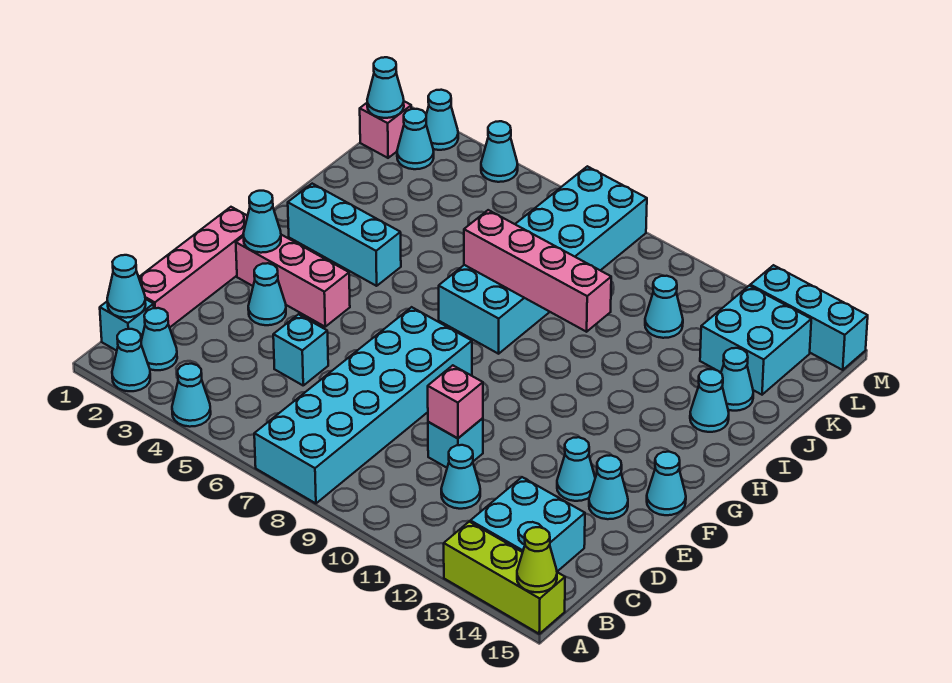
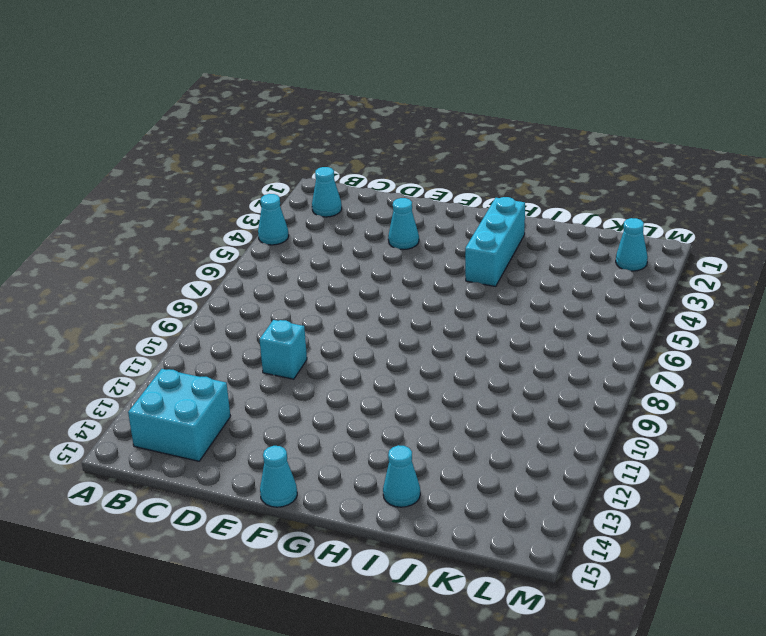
none -> cyan 1x1 cone [112,329,150,391]
none -> cyan 2x6 brick [254,307,472,503]
none -> lime 1x3 brick [444,522,565,634]
none -> cyan 1x1 brick [100,299,154,351]

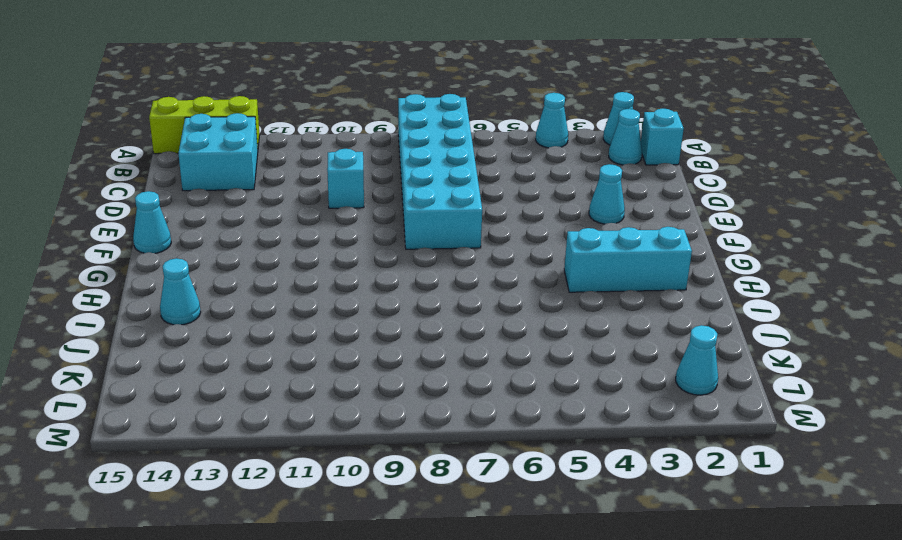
none -> pink 1x4 brick [139,207,247,328]
none -> cyan 1x1 cone [441,445,480,509]
none -> cyan 1x1 brick [273,314,328,385]
none -> cyan 1x1 cone [557,437,595,501]

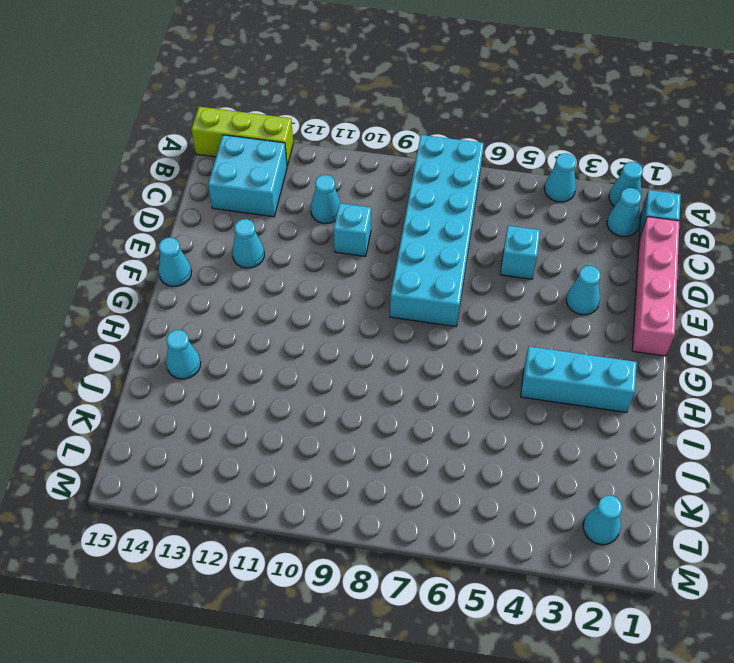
none -> cyan 1x1 cone [589,456,628,519]
none -> pink 1x3 brick [236,235,350,327]
none -> cyan 2x6 brick [439,166,647,354]
none -> cyan 1x1 cone [721,348,753,411]

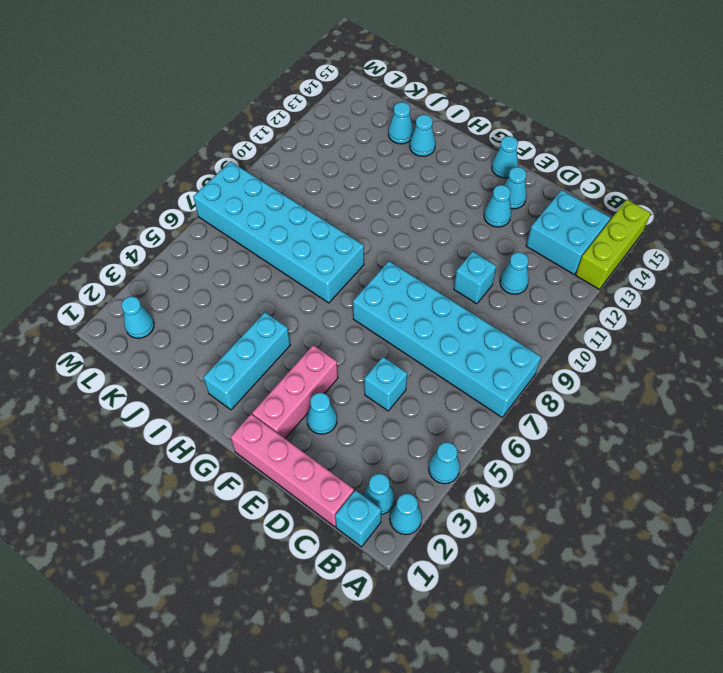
none -> cyan 1x1 cone [645,276,683,338]
none -> cyan 2x2 brick [700,286,811,395]
none -> pink 1x1 brick [360,101,411,158]
none -> cyan 1x1 cone [426,90,458,150]

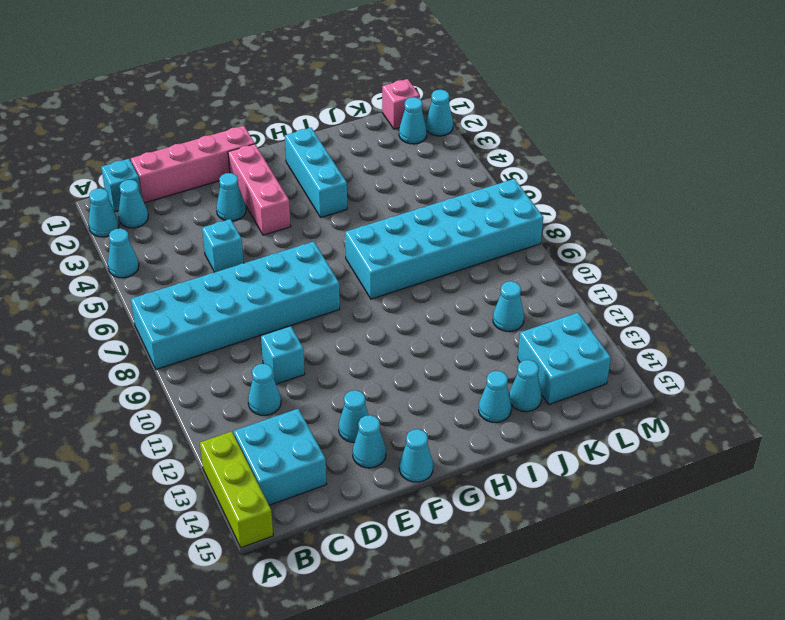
none -> cyan 1x1 cone [481,121,518,182]
none -> cyan 1x3 brick [750,265,868,370]
none -> lime 1x1 cone [517,527,557,592]
none -> cyan 1x1 cone [107,255,146,318]

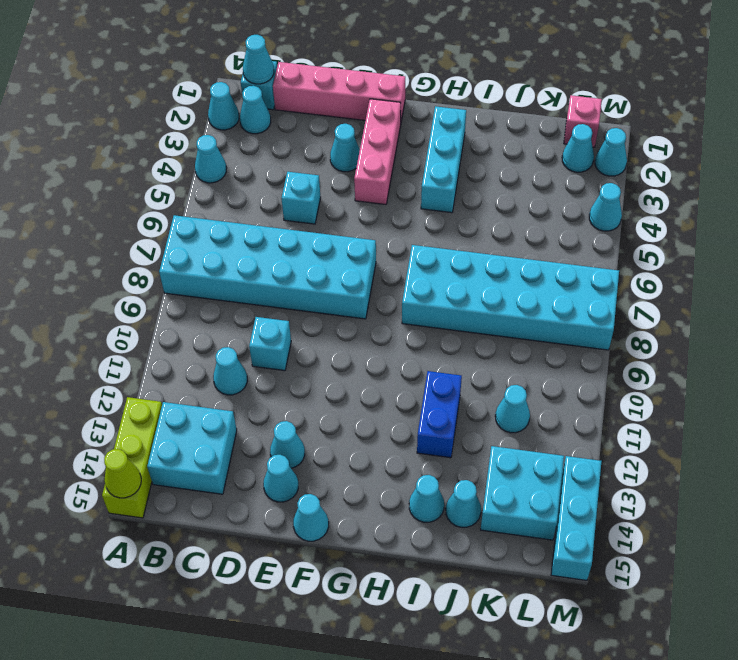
blue 1x2 brick [417,371,462,458] -> none
none -> pink 1x1 brick [428,365,483,438]
none -> cyan 1x1 cone [243,191,281,253]
none -> pink 1x4 brick [464,210,611,332]
none -> cyan 1x1 cone [367,57,404,118]

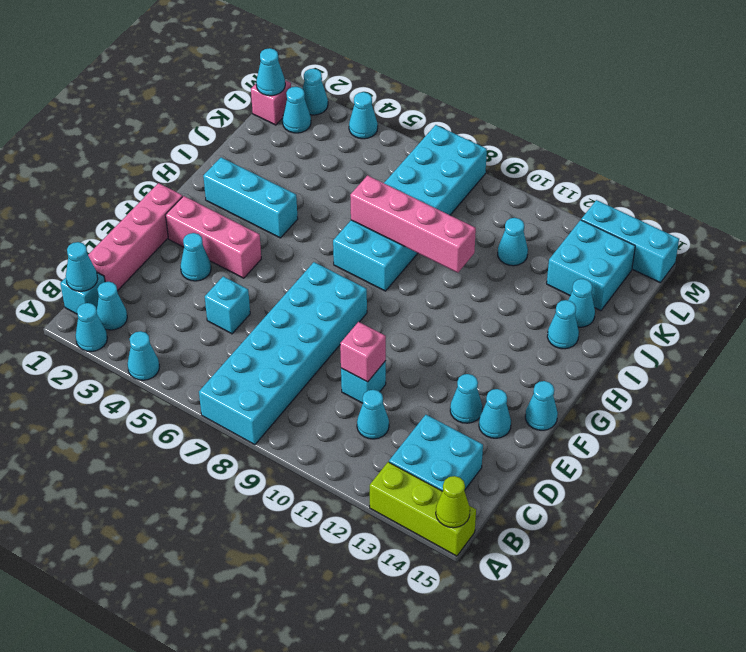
none -> cyan 1x1 cone [243,191,281,253]

